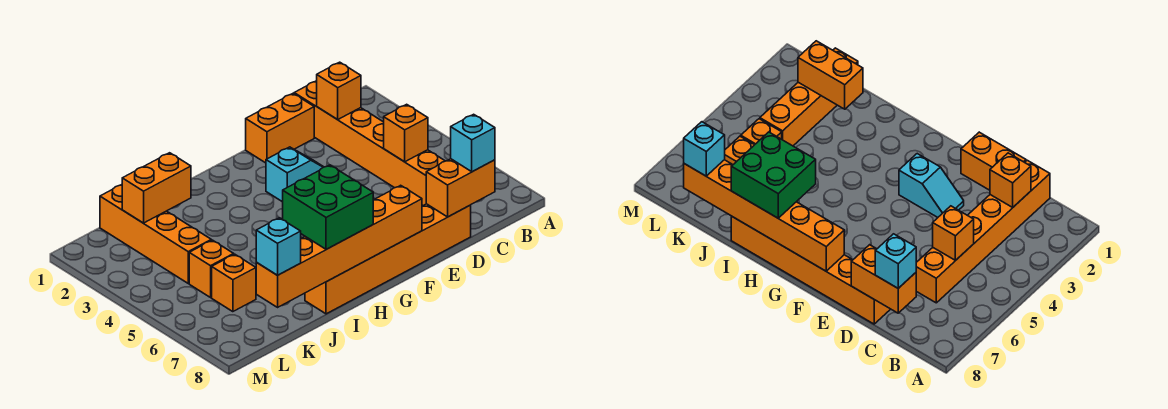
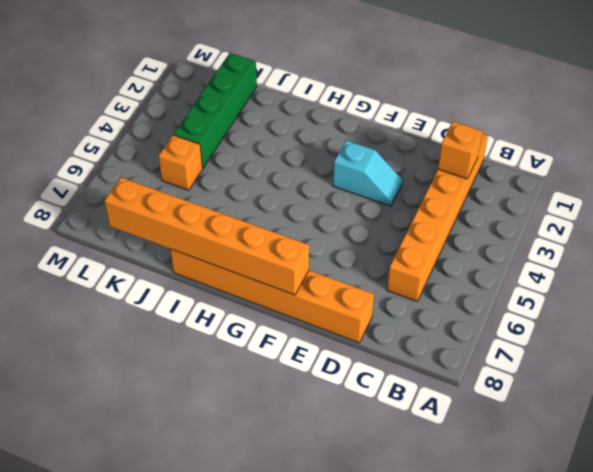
green 1x4 brick [174,53,257,168] -> orange 1x4 brick [100,185,211,283]
none -> orange 1x2 brick [246,93,314,163]
none -> orange 1x1 brick [212,254,256,312]
none -> orange 1x1 brick [384,104,428,162]

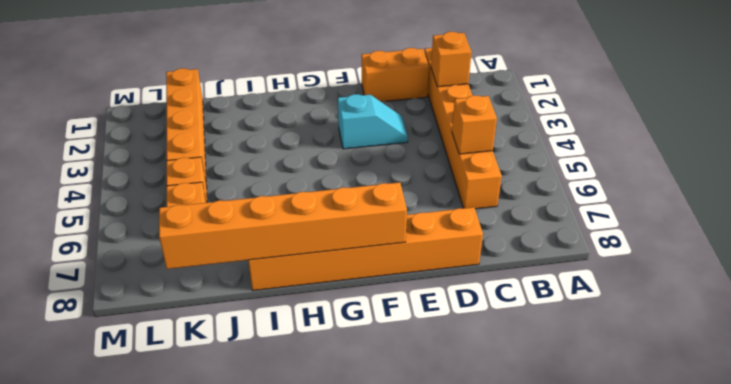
none -> orange 1x2 brick [426,159,495,217]
none -> orange 1x2 brick [122,153,191,223]
none -> cyan 1x1 brick [451,114,495,172]

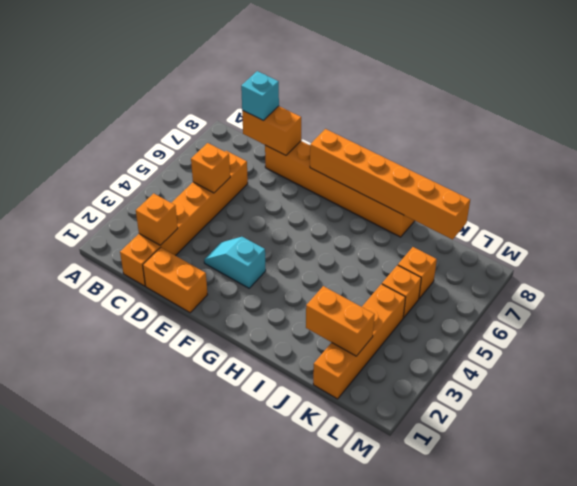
none -> green 2x2 brick [283,165,373,249]
none -> cyan 1x1 brick [256,218,301,275]

